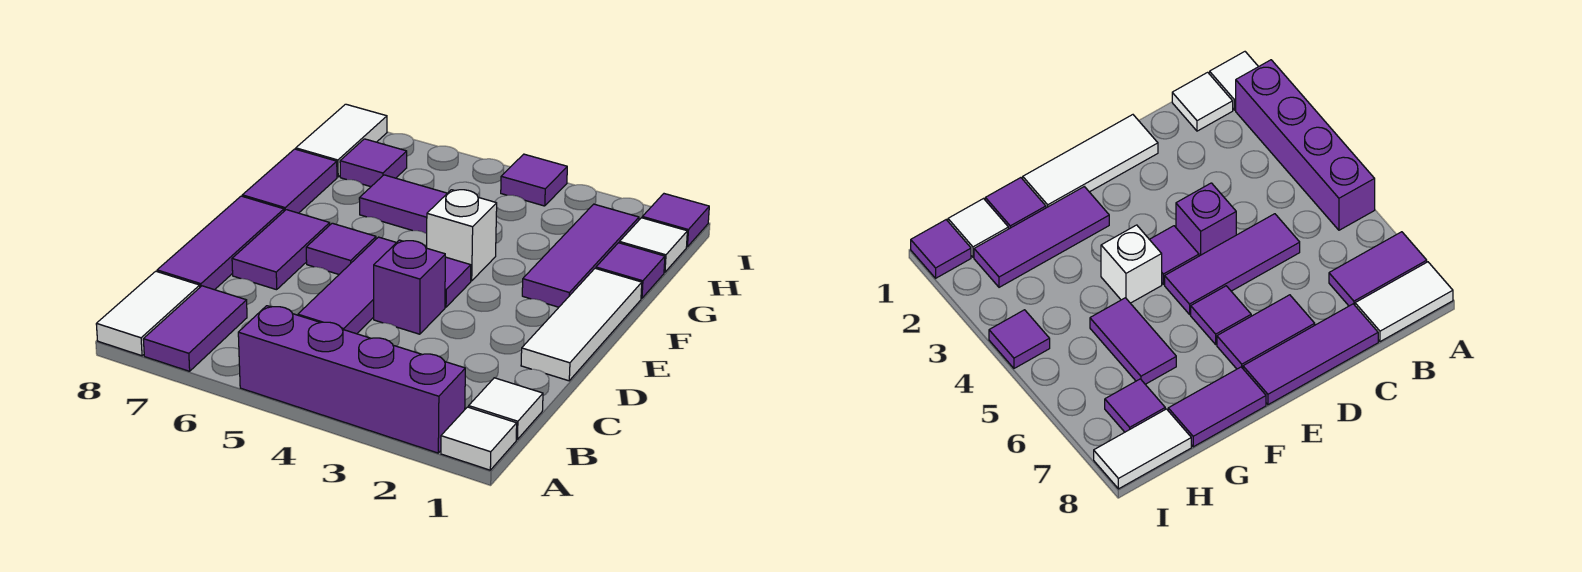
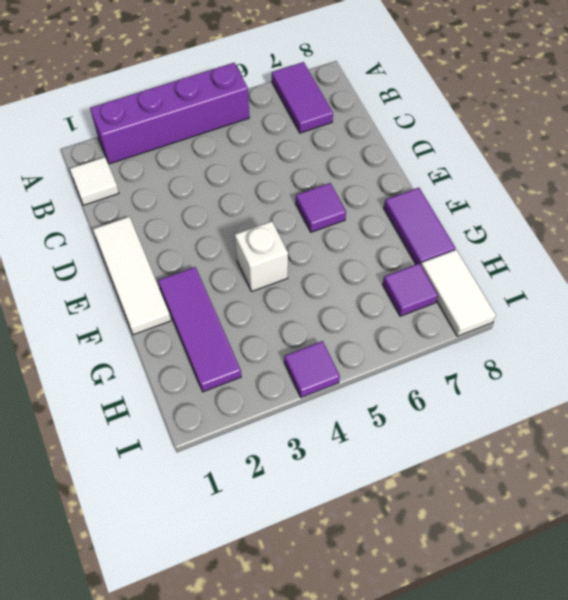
none -> white 1x1 tile [441,407,517,470]
none -> white 1x2 tile [96,271,200,356]
none -> purple 1x3 tile [298,237,396,334]

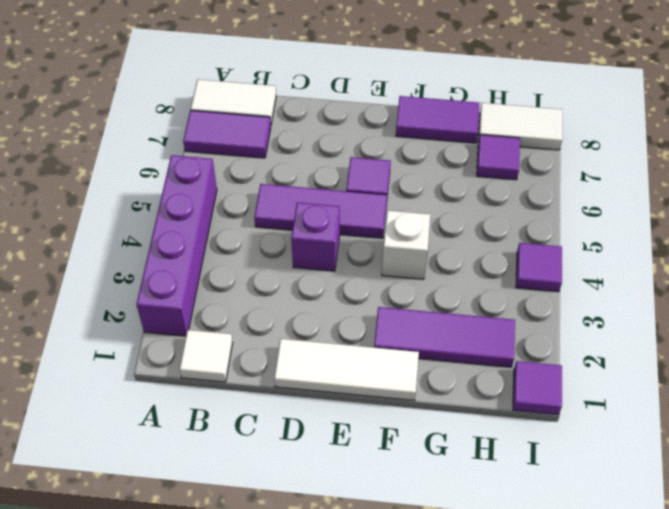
none -> white 1x1 tile [441,407,517,470]
none -> purple 1x3 tile [157,196,284,290]
none -> purple 1x2 tile [232,210,330,290]

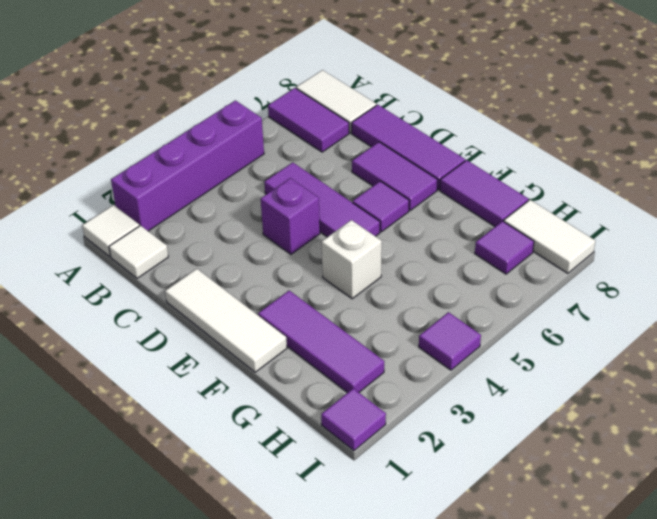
none -> purple 1x1 tile [445,257,471,307]
none -> purple 1x1 tile [596,243,665,298]
none -> purple 1x2 tile [359,175,447,234]

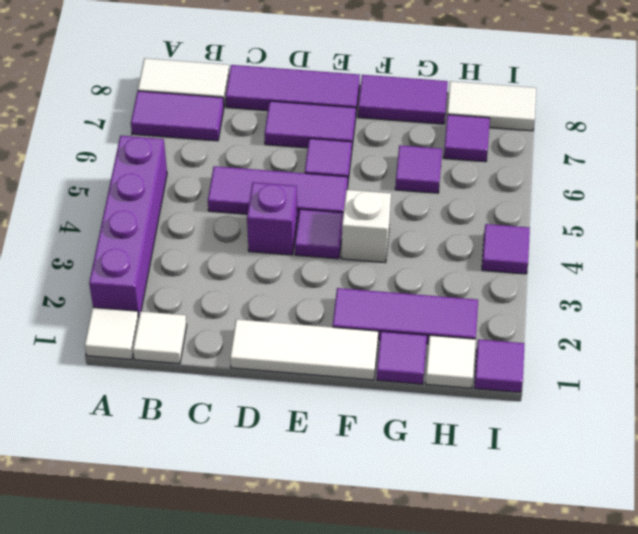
purple 1x1 tile [395,145,442,193] -> purple 1x2 tile [359,175,447,234]

